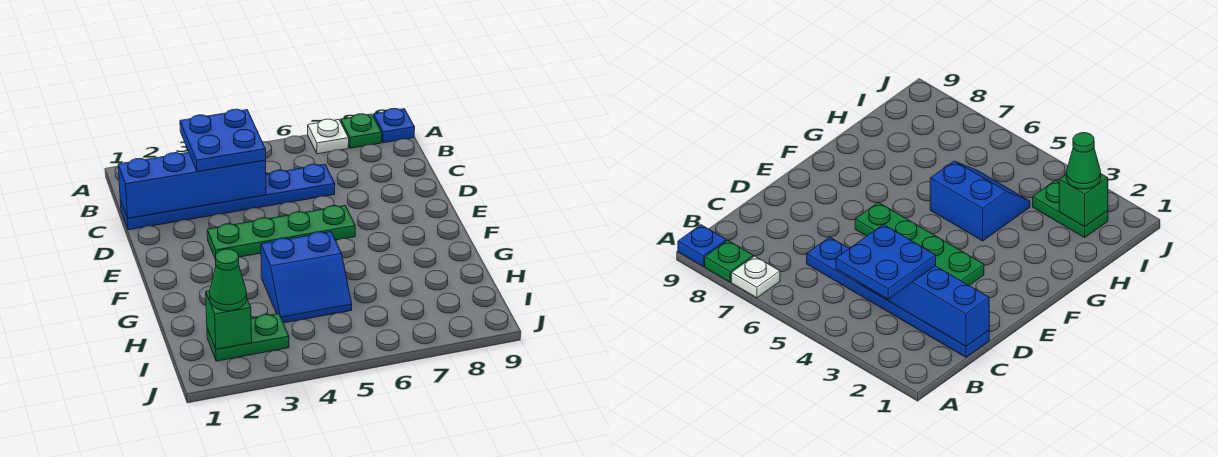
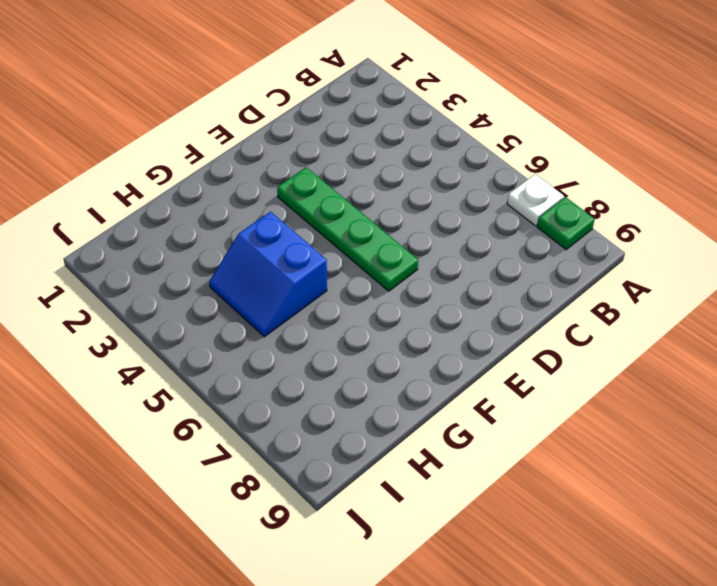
none -> blue 1x1 plate [374,109,415,143]
none -> blue 1x6 plate [120,164,335,230]

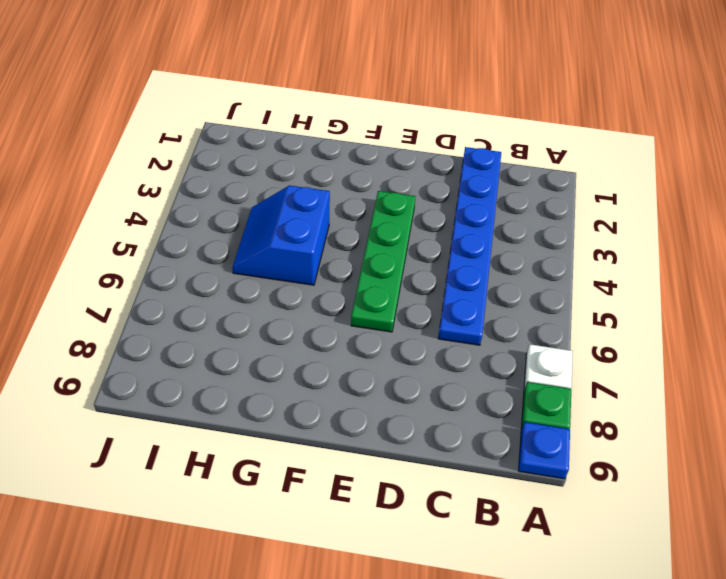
none -> green 1x2 plate [207,314,289,361]
none -> blue 1x4 brick [118,152,266,218]

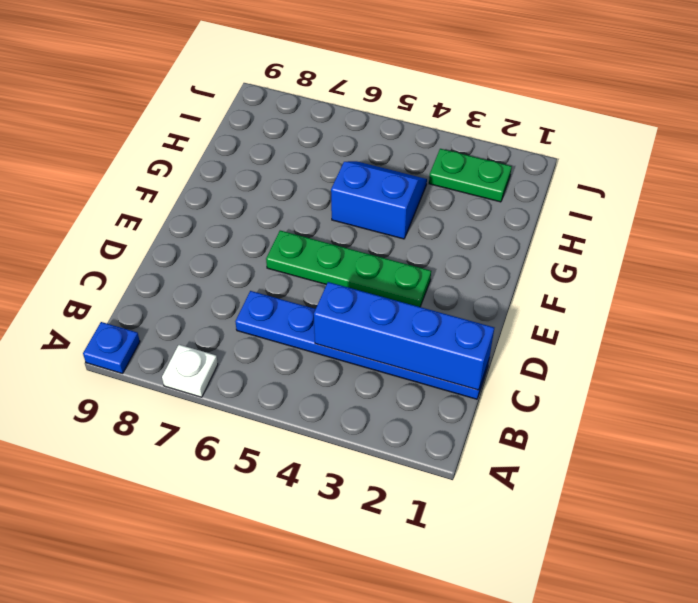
none -> green 1x1 plate [341,114,382,148]
none -> green 1x1 brick [206,291,252,350]

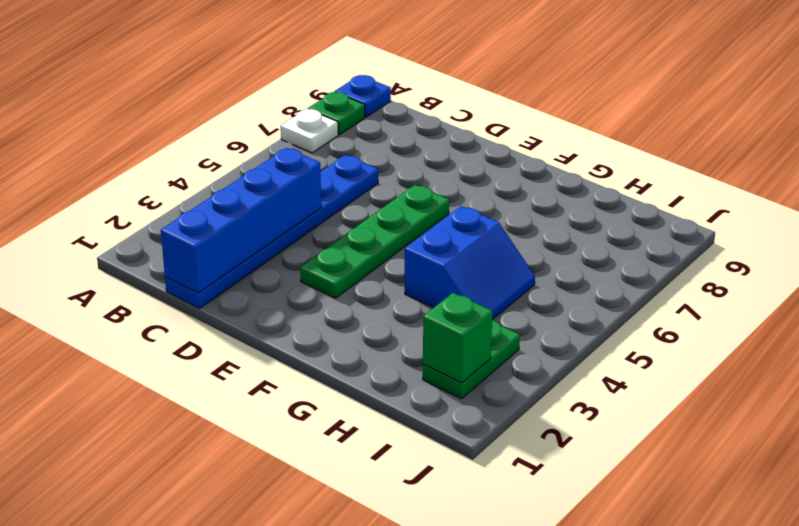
none -> blue 2x2 plate [180,109,266,172]
none -> green 1x1 cone [209,249,247,311]

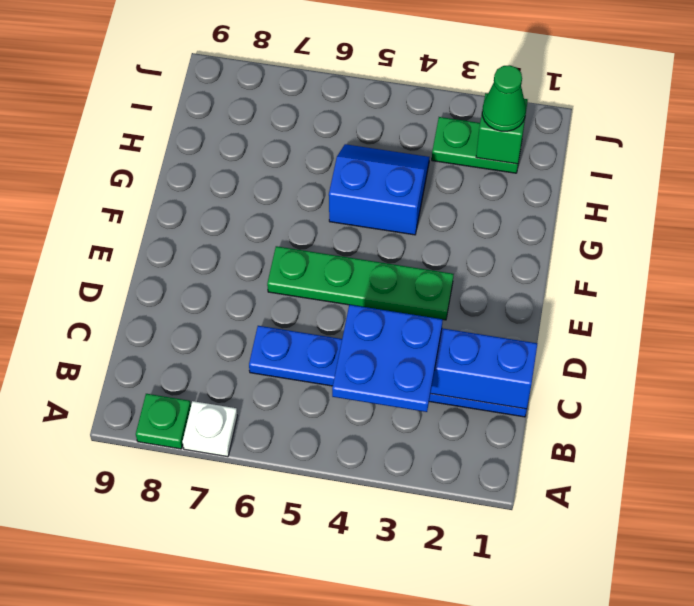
none -> blue 1x1 plate [374,109,415,143]

